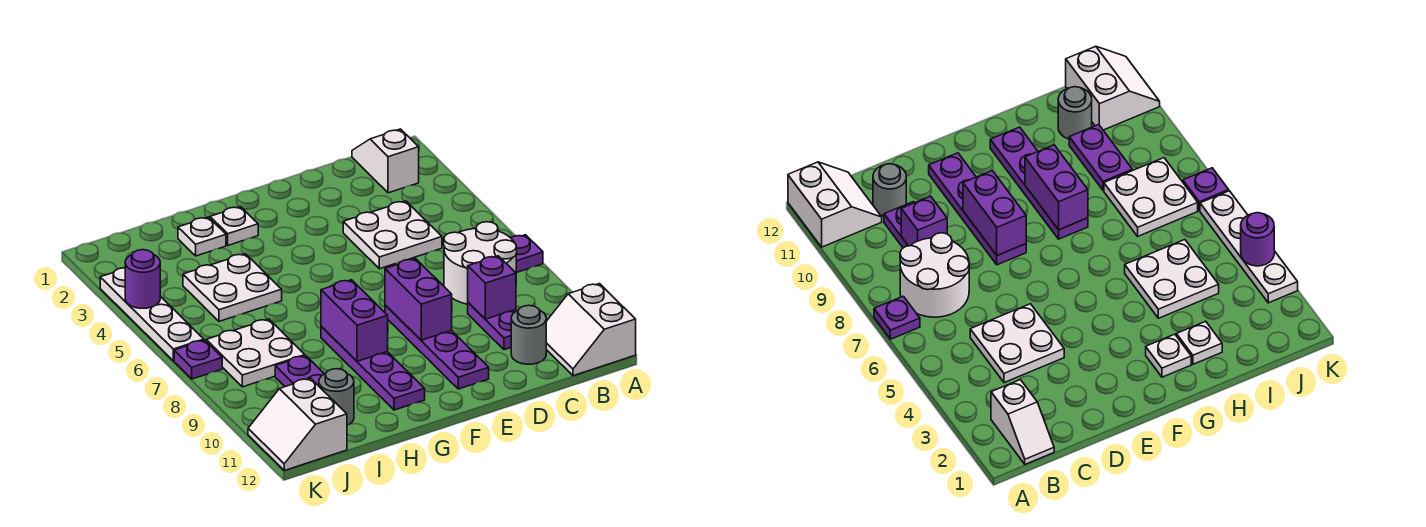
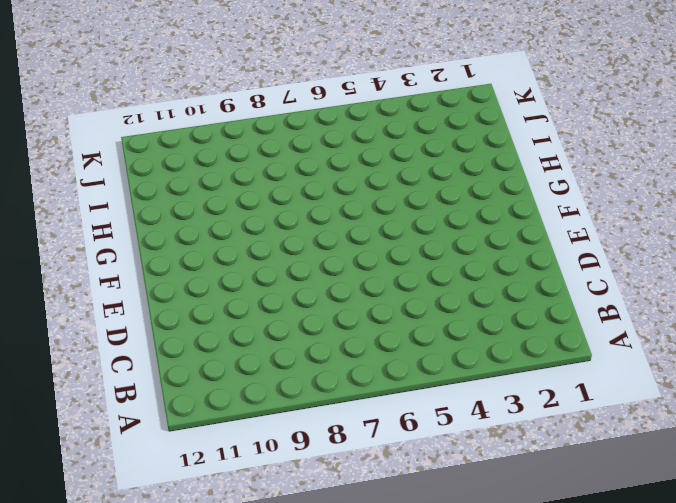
none -> purple 1x1 plate [511,235,543,273]
none -> white 2x2 slope [546,284,636,376]
none -> white 1x2 slope [352,129,419,193]

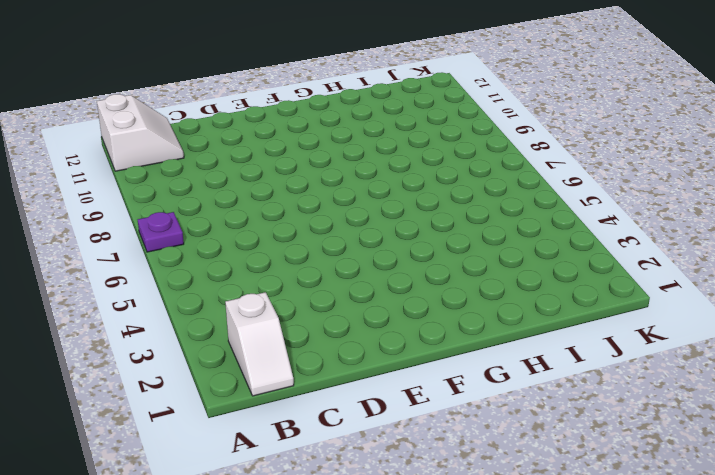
none -> white 2x2 round brick [444,222,517,304]
none -> white 2x2 plate [343,201,442,269]
none -> purple 1x2 plate [468,303,517,350]

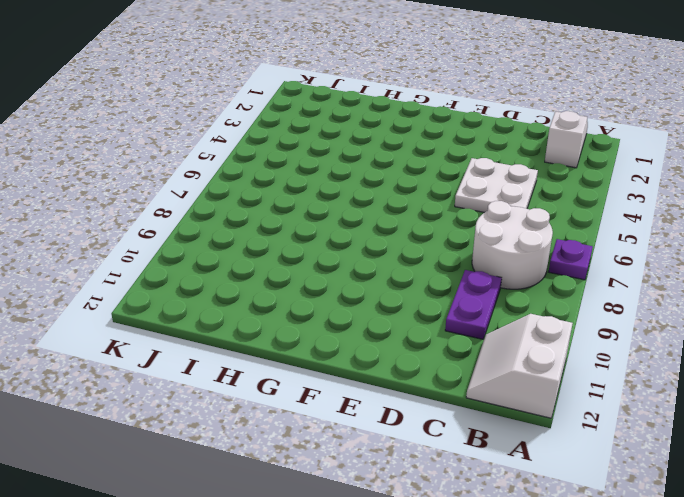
none -> grey 1x1 round brick [511,305,546,364]
none -> purple 1x4 plate [385,305,489,389]
none -> white 1x1 plate [210,207,258,245]

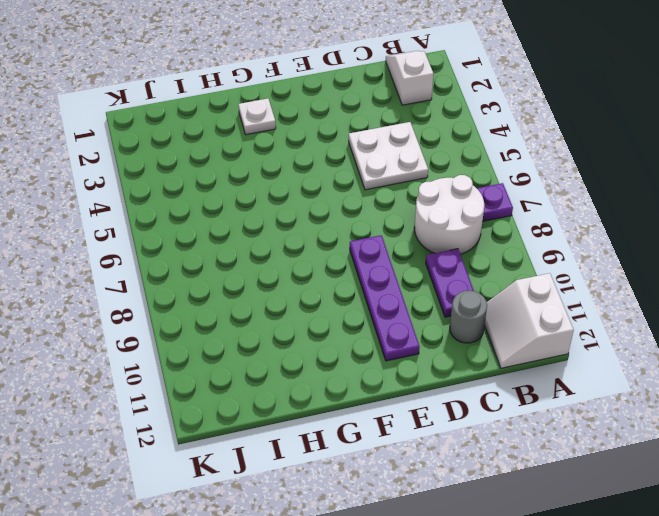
none -> purple 1x4 plate [321,326,425,410]
none -> white 1x1 plate [178,217,226,256]
none -> white 2x2 plate [183,254,282,321]

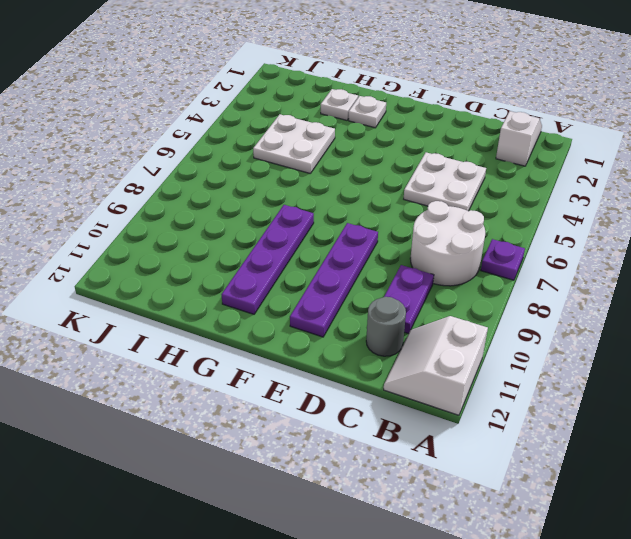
none -> white 2x2 plate [206,319,305,387]
none -> purple 1x2 plate [275,356,324,387]
none -> grey 1x1 round brick [319,369,354,425]

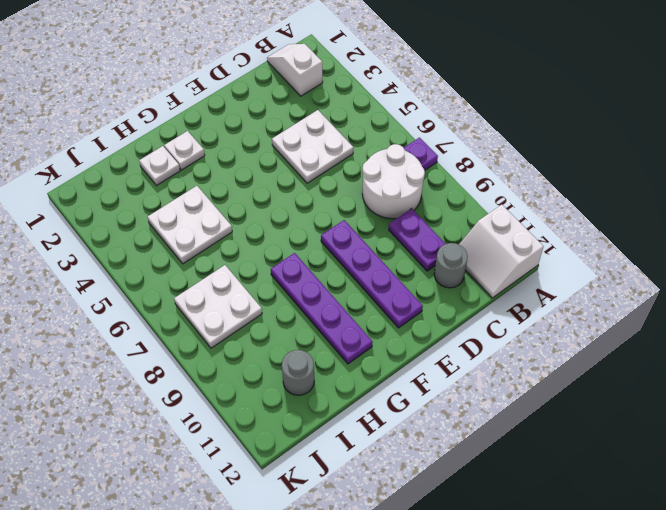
none -> purple 1x2 plate [275,356,324,387]
none -> white 2x2 slope [248,378,347,470]
none -> white 1x4 plate [100,268,204,361]

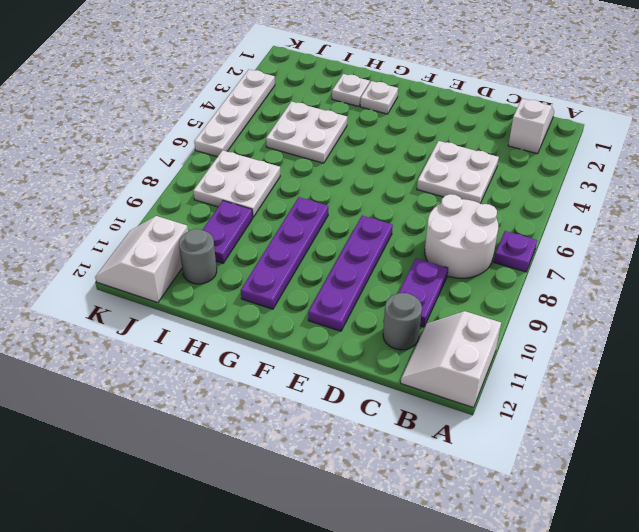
none -> purple 1x1 plate [174,340,222,379]
none -> purple 1x1 brick [468,256,516,319]
none -> purple 1x2 brick [385,259,452,340]

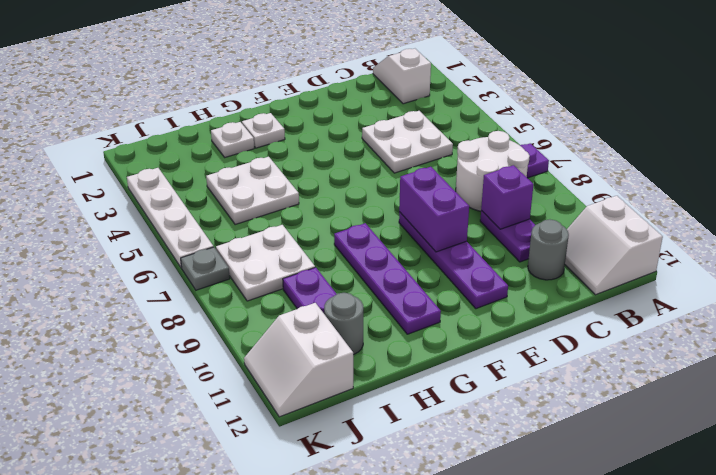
grey 1x1 plate [181,247,230,290] -> purple 1x1 plate [174,340,222,379]
none -> purple 1x2 brick [321,280,388,361]
none -> purple 1x1 round brick [125,250,160,308]

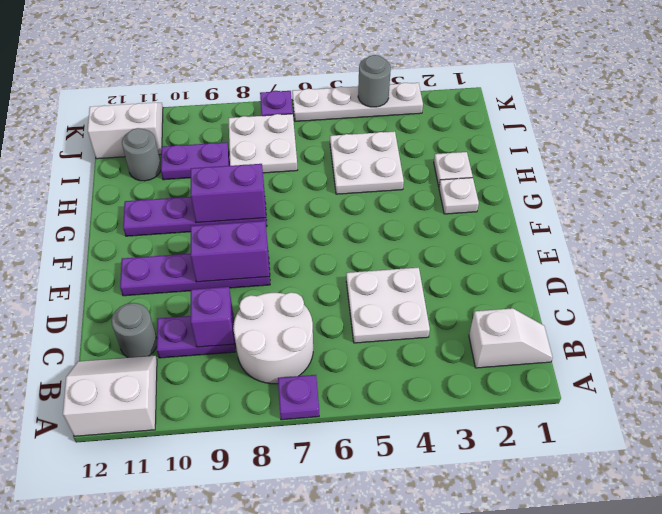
grey 1x1 round brick [358,55,391,107] -> purple 1x1 round brick [125,250,160,308]

